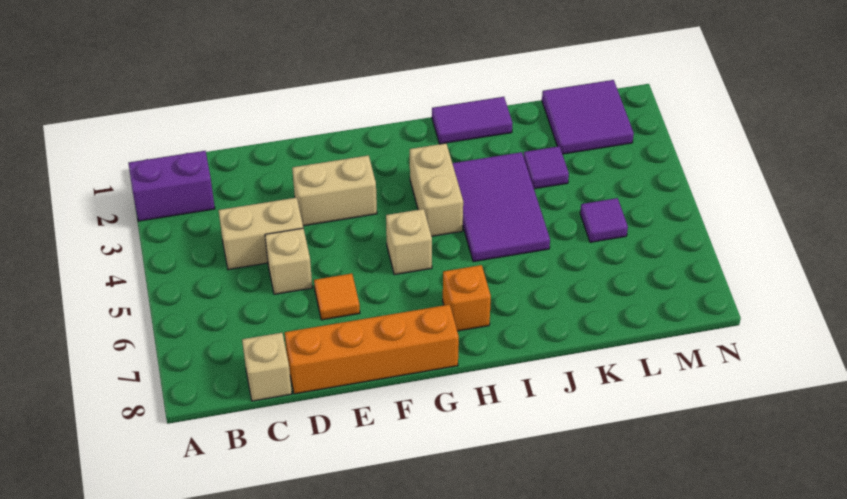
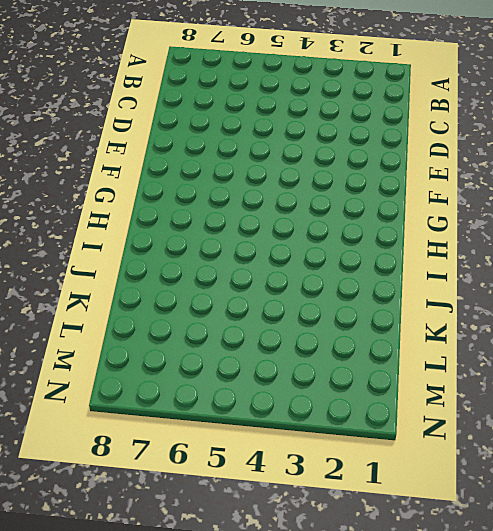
none -> purple 1x2 brick [128,151,215,221]
none -> tan 1x2 brick [219,198,303,269]
none -> tan 1x1 brick [242,333,292,401]

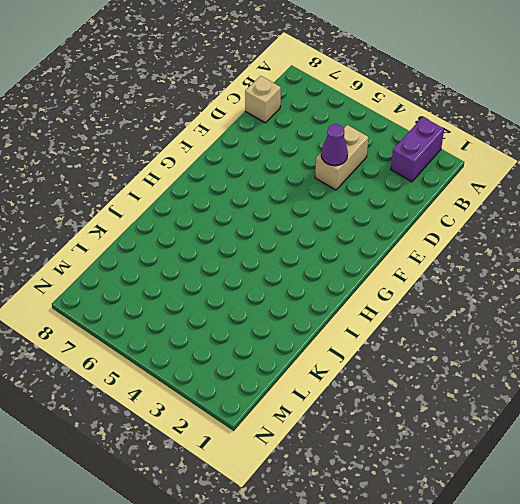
purple 1x1 cone [321,124,348,166] -> none
none -> tan 1x1 brick [265,228,312,294]
none -> orange 1x4 brick [285,305,459,394]
none -> tan 1x2 brick [292,155,377,226]

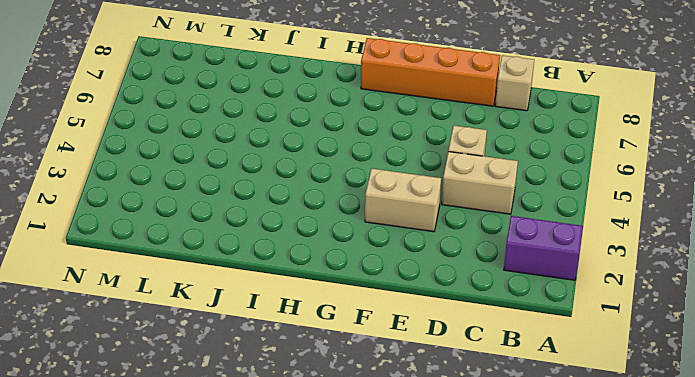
none -> orange 1x1 tile [314,274,360,320]
none -> tan 1x1 brick [386,209,432,275]
none -> tan 1x2 brick [410,143,463,236]

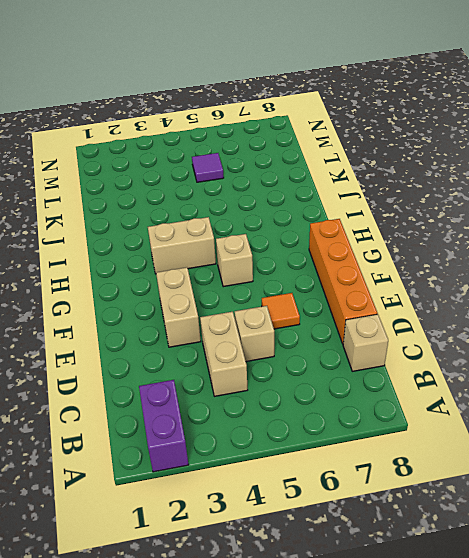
none -> orange 1x1 brick [443,265,491,331]
none -> purple 1x2 tile [432,97,512,144]
none -> purple 2x3 tile [452,152,550,262]

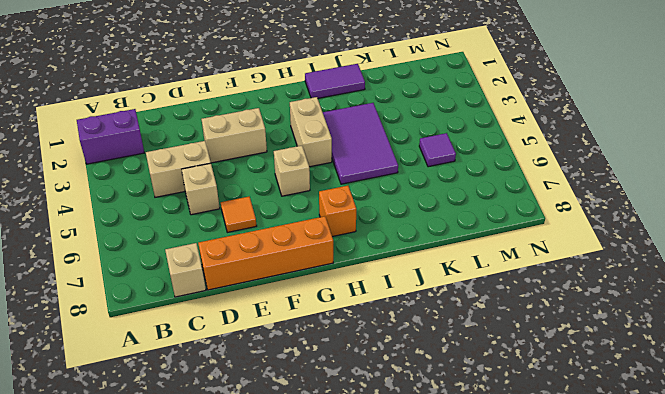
none -> purple 1x1 tile [524,146,569,189]
none -> purple 2x2 tile [542,80,634,154]

